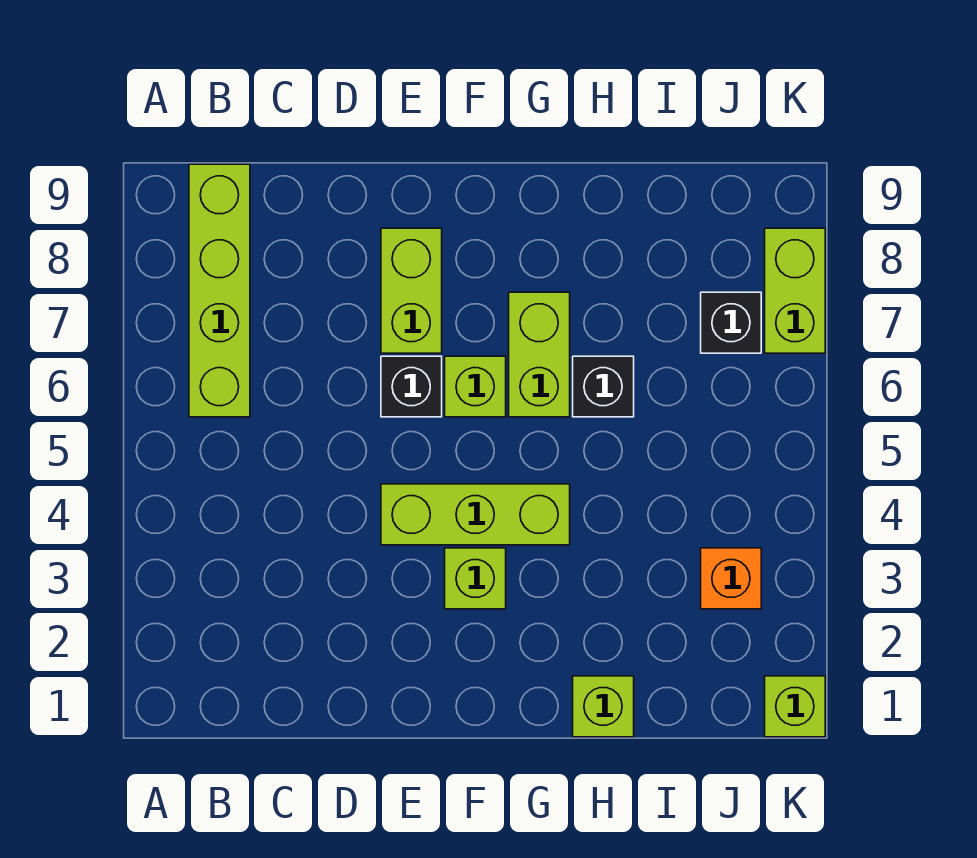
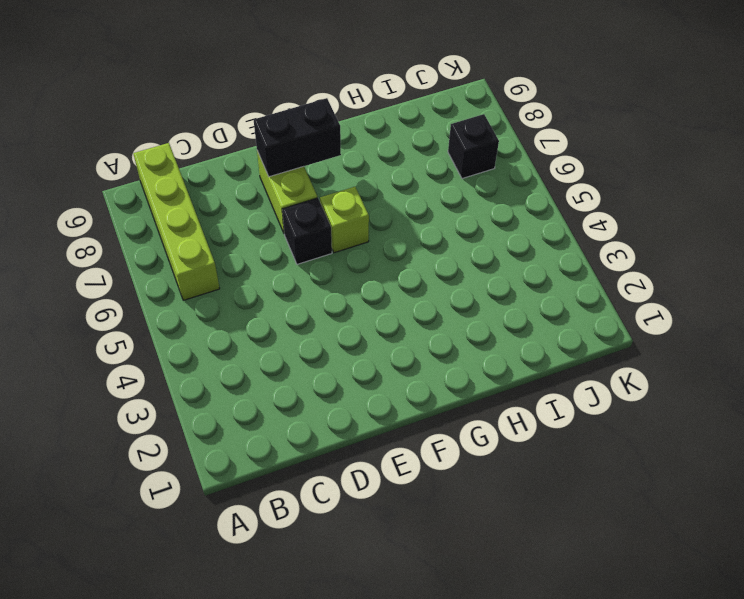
black 1x2 brick [254,98,341,177] -> none
none -> lime 1x3 brick [381,484,570,545]
none -> lime 1x1 brick [445,548,506,609]
none -> lime 1x2 brick [509,292,570,417]

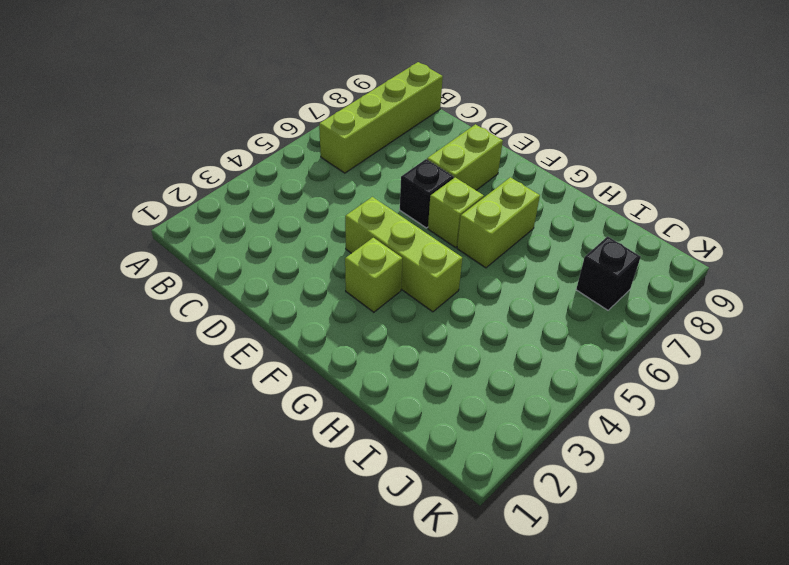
none -> lime 1x1 brick [573,676,634,737]
none -> black 1x1 brick [573,356,634,417]
none -> orange 1x1 brick [701,548,761,609]

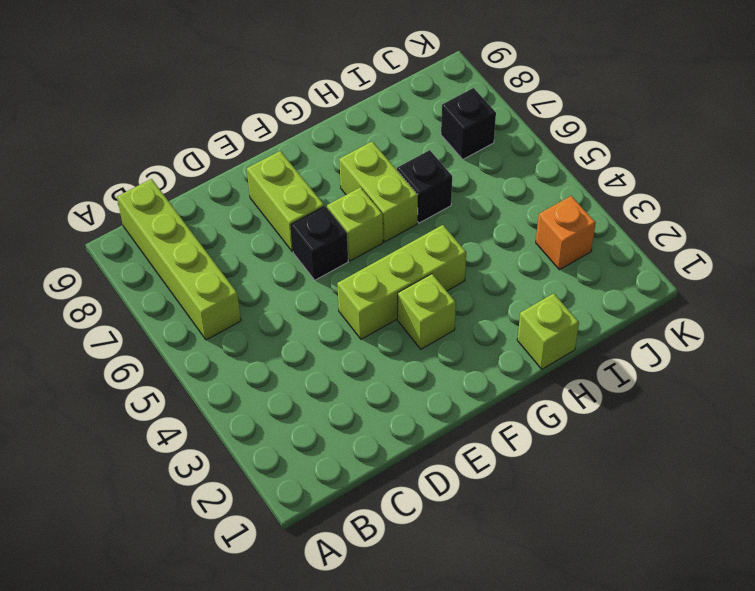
none -> lime 1x1 brick [765,676,825,737]
none -> lime 1x2 brick [765,228,825,353]

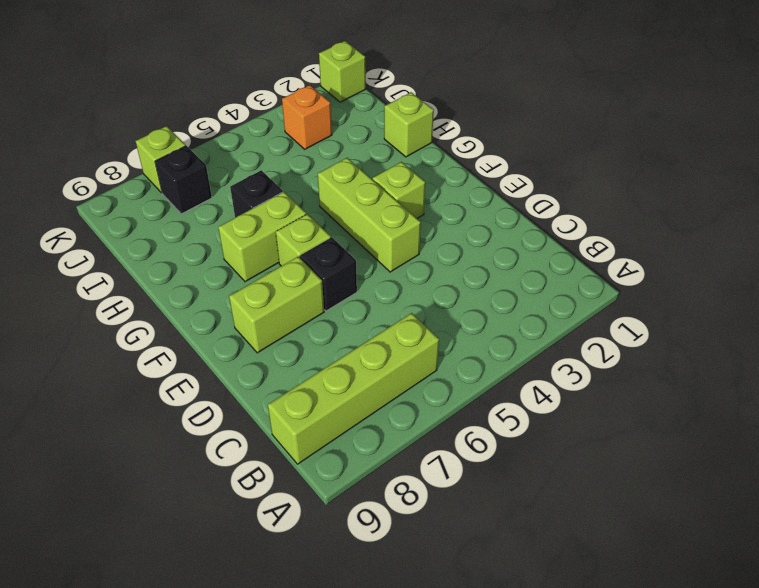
lime 1x1 brick [136,126,186,193] -> lime 1x2 brick [765,228,825,353]

